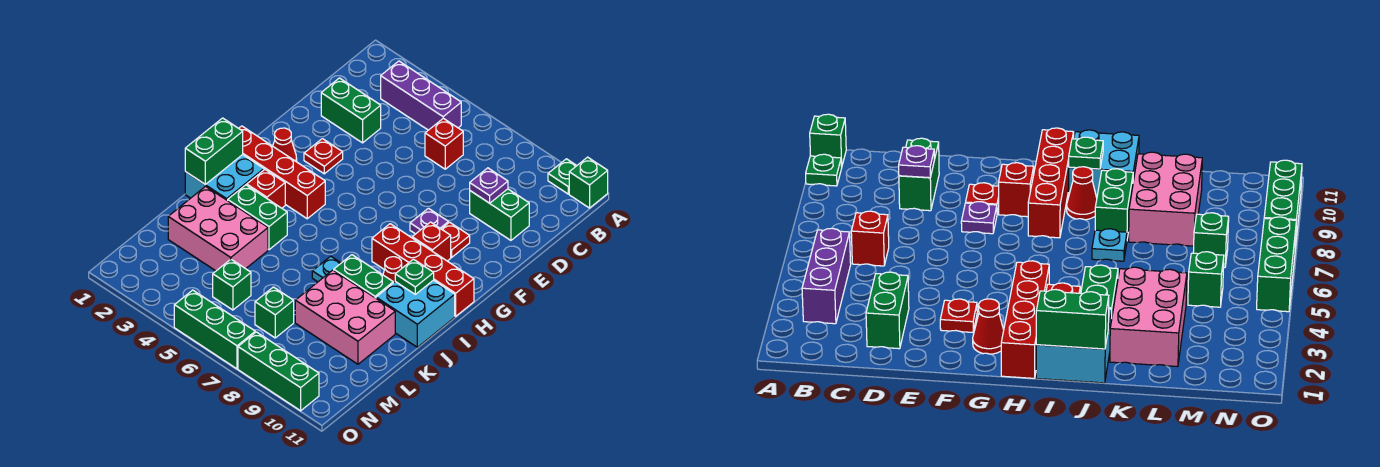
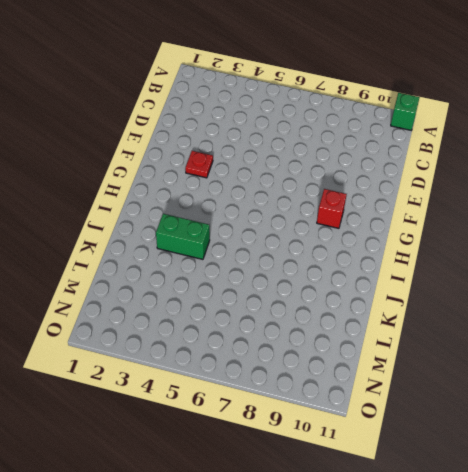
none -> green 1x1 plate [548,159,577,194]
none -> purple 1x3 brick [381,61,461,130]
none -> red 1x1 brick [425,118,463,169]

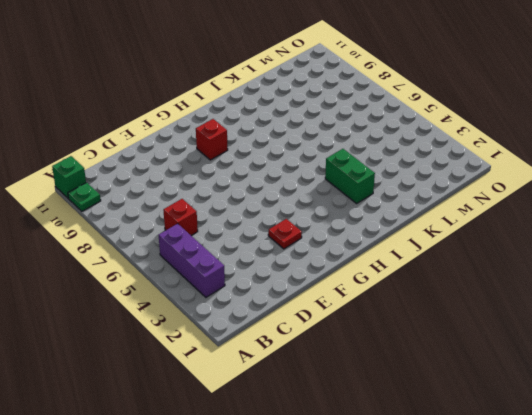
none -> green 1x2 brick [321,78,381,143]
none -> green 1x2 brick [470,189,529,240]
none -> purple 1x1 plate [410,208,449,234]

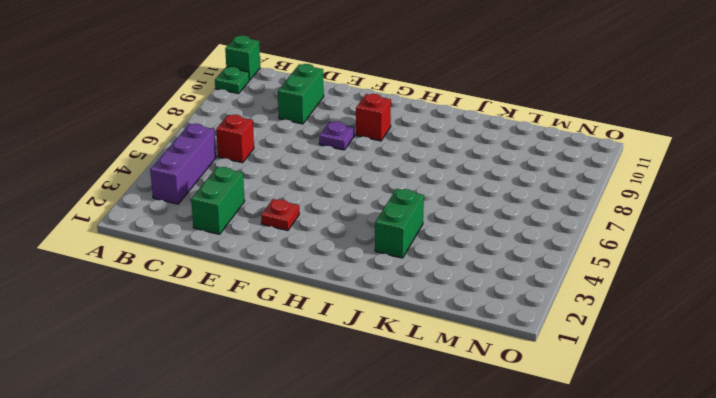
none -> red 1x1 plate [442,222,470,257]
none -> red 1x1 cone [273,128,297,162]
none -> red 1x4 brick [239,126,325,219]

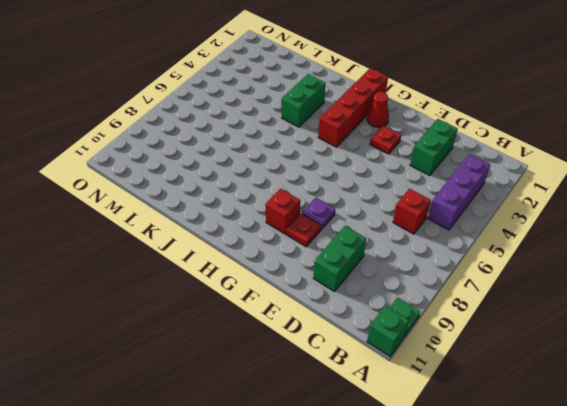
none -> red 1x4 brick [372,224,474,316]
none -> cyan 2x2 brick [185,155,264,201]
none -> red 1x1 brick [247,170,285,208]

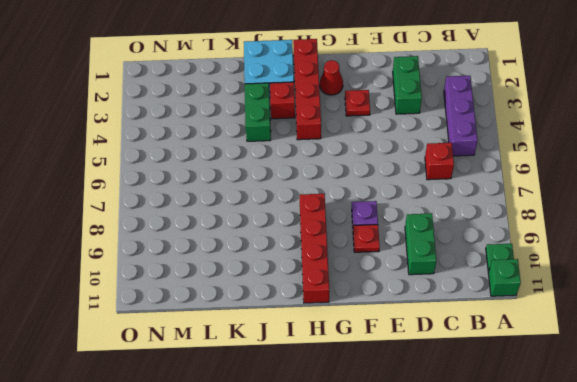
none -> red 1x1 brick [412,222,451,261]
none -> red 1x1 cone [383,257,402,283]
none -> cyan 2x2 brick [376,280,455,347]

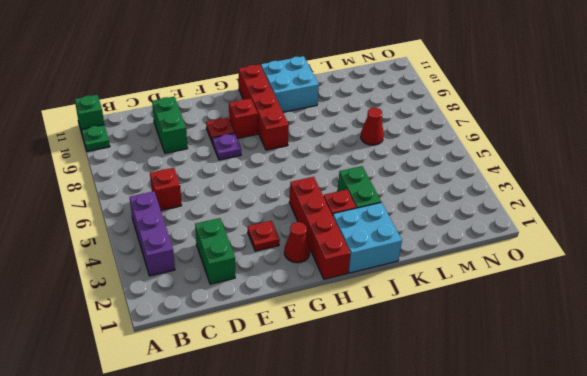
red 1x1 cone [361,108,384,145] -> red 1x1 cone moved to [383,257,402,283]
none -> cyan 1x1 plate [312,256,341,282]
none -> green 1x2 brick [334,255,393,298]
none -> pink 2x3 brick [168,186,268,271]

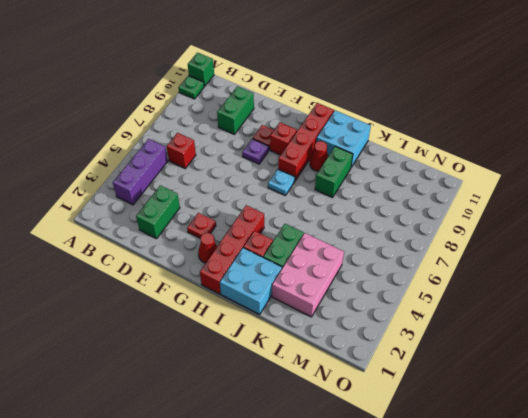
cyan 1x1 plate [268,169,295,196] -> cyan 1x1 plate moved to [312,256,341,282]
none -> pink 2x3 brick [295,270,395,364]
none -> green 1x1 brick [213,259,251,310]
none -> green 1x1 brick [255,287,294,338]

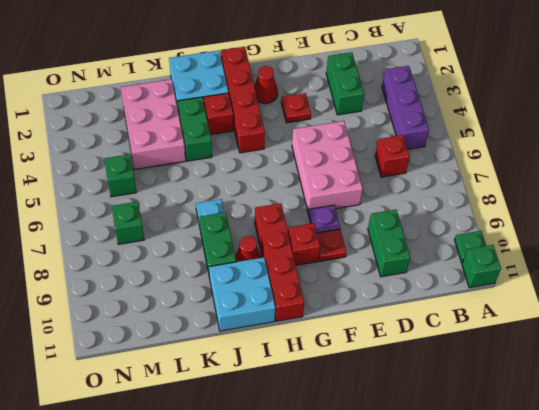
pink 2x3 brick [292,121,363,213] -> pink 2x3 brick moved to [295,270,395,364]
none -> green 1x3 brick [174,290,255,369]
none -> green 1x3 brick [238,332,319,411]
none -> purple 1x1 plate [470,168,508,203]

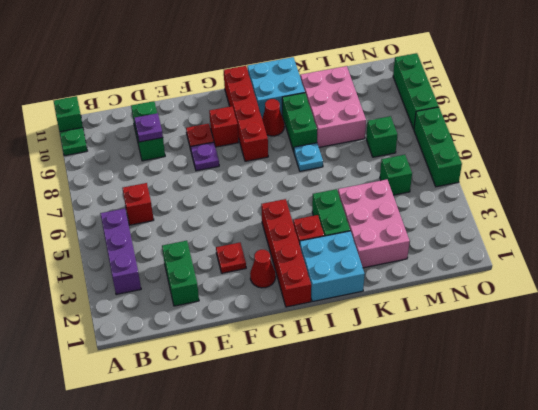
none -> green 1x2 brick [185,118,243,184]
none -> green 1x1 plate [395,259,434,294]

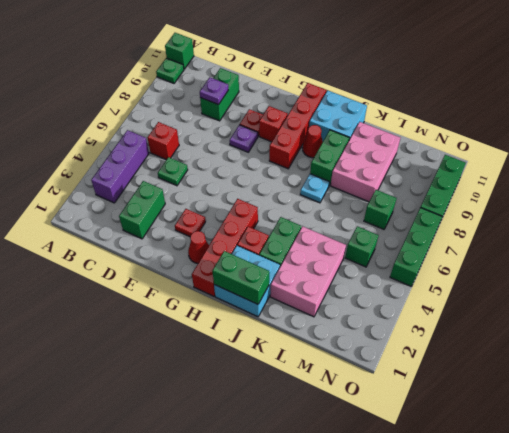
green 1x1 plate [158,157,188,186] -> green 1x1 plate moved to [395,259,434,294]

